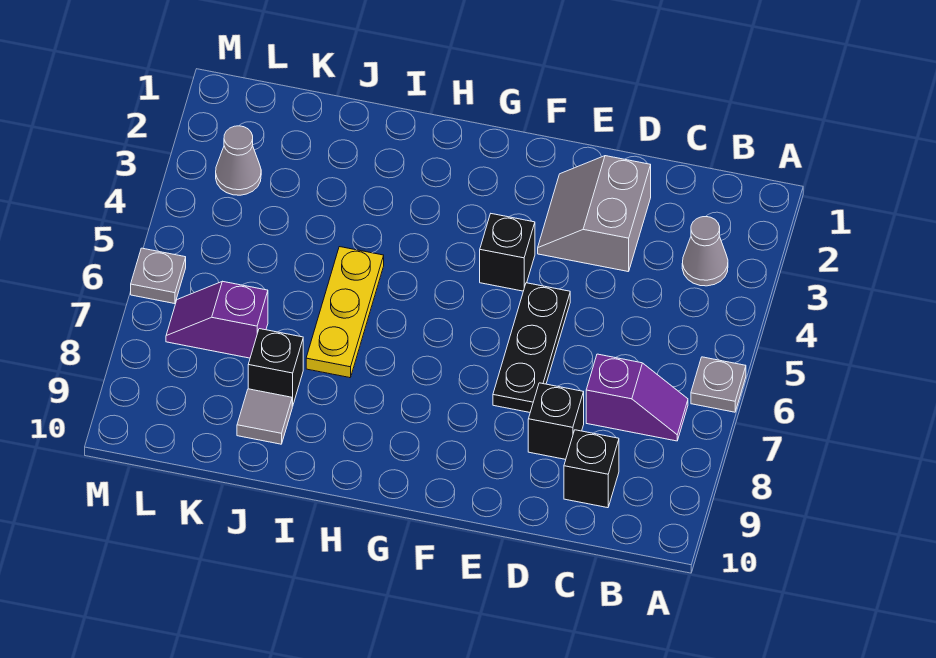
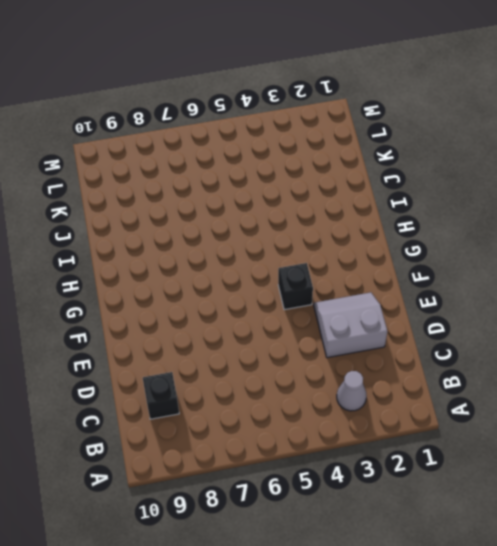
none -> grey 1x1 plate [691,357,746,412]
none -> purple 1x2 slope [586,354,688,441]
none -> black 1x1 brick [528,383,584,459]

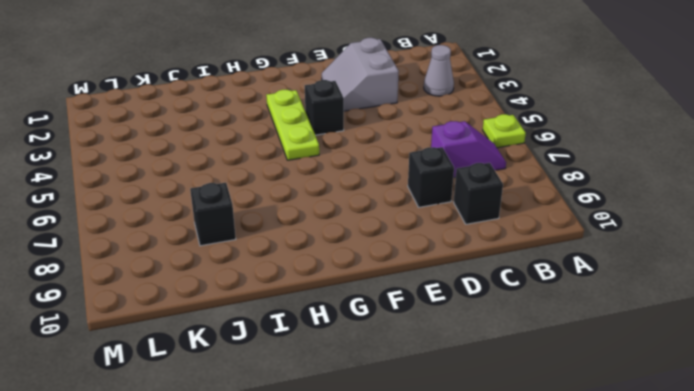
lime 1x1 plate [483,114,526,148] -> grey 1x1 plate [691,357,746,412]
lime 1x3 plate [266,89,319,160] -> none
none -> black 1x3 plate [493,283,570,412]
none -> yellow 1x3 plate [306,247,384,378]
none -> grey 1x1 tile [237,389,292,444]

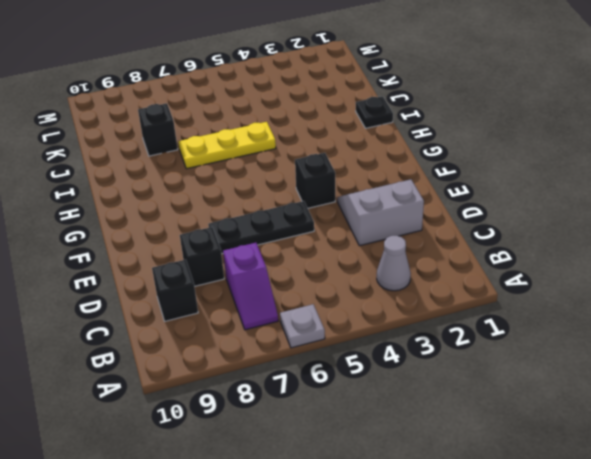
black 1x1 plate [356,96,393,128] -> none
none -> grey 1x1 tile [237,389,292,444]
none -> purple 1x2 slope [166,281,268,358]
none -> grey 1x1 cone [216,126,261,195]

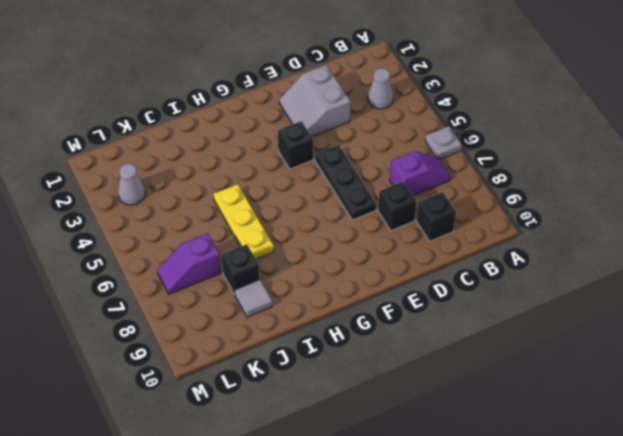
none -> grey 1x1 plate [131,248,186,304]

